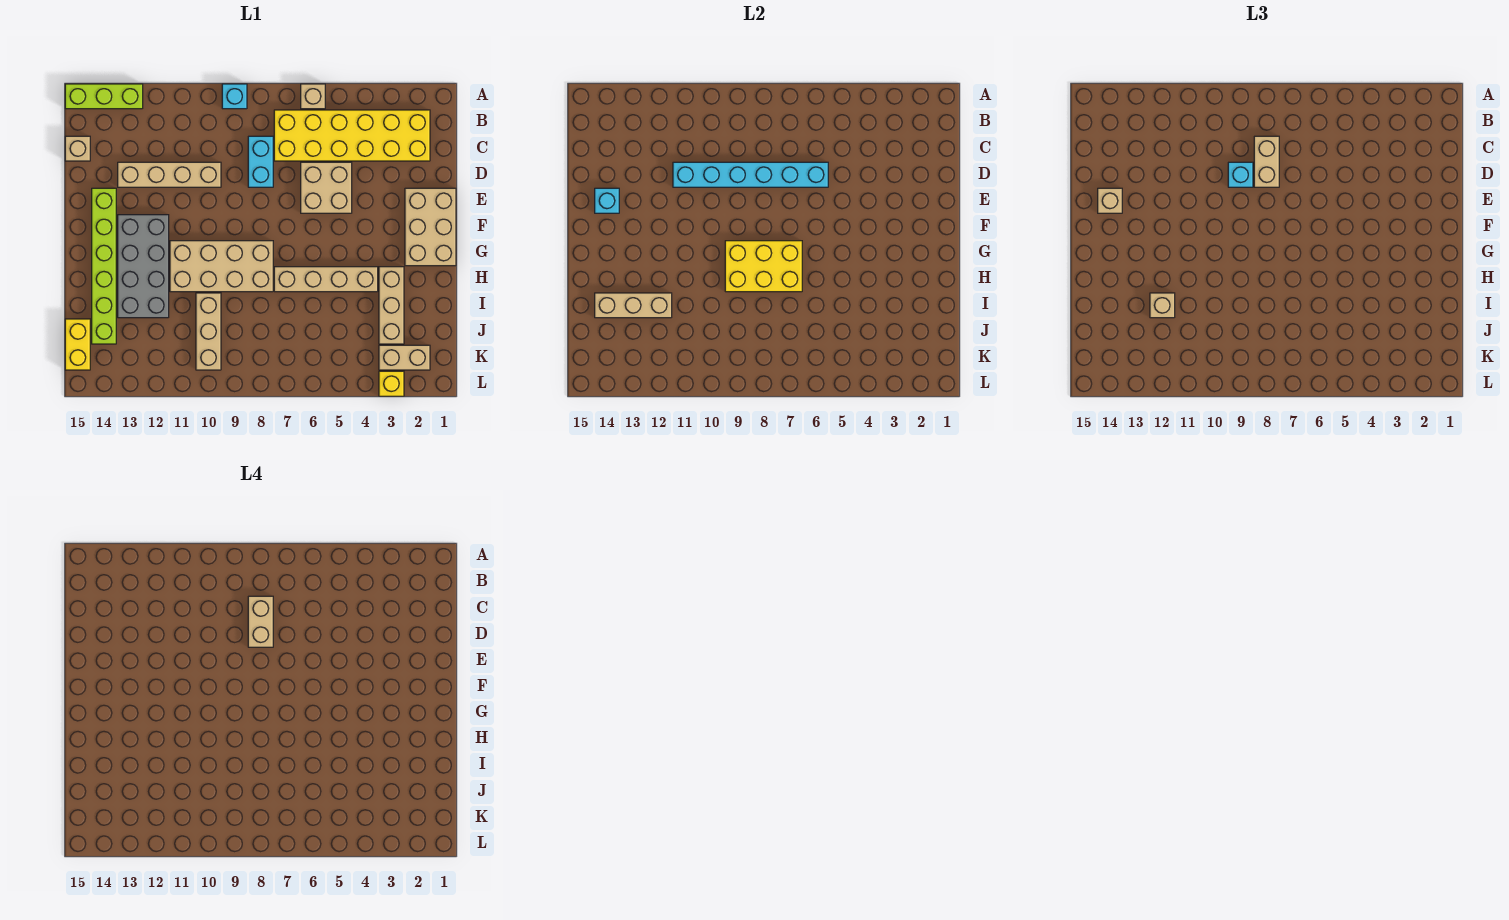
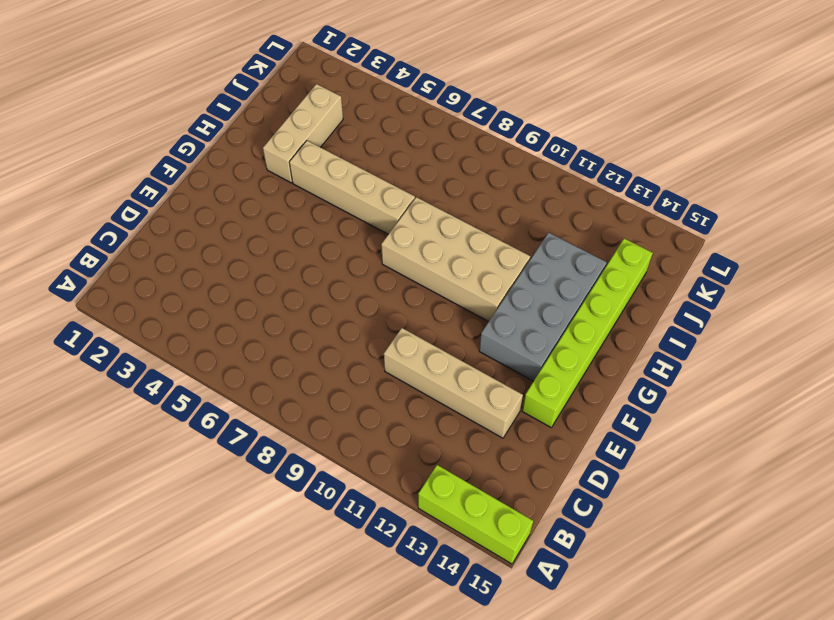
none -> tan 1x1 brick [301,84,325,109]
none -> cyan 1x1 brick [222,84,247,109]
none -> yellow 2x6 brick [274,110,430,161]

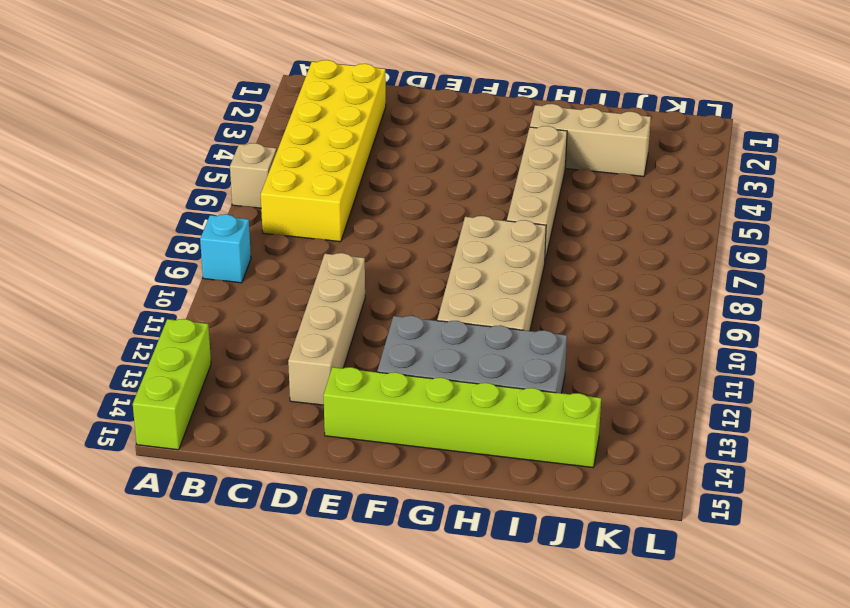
none -> cyan 1x2 brick [248,136,273,187]
none -> tan 1x1 brick [65,136,90,161]
none -> tan 2x2 brick [301,162,352,213]

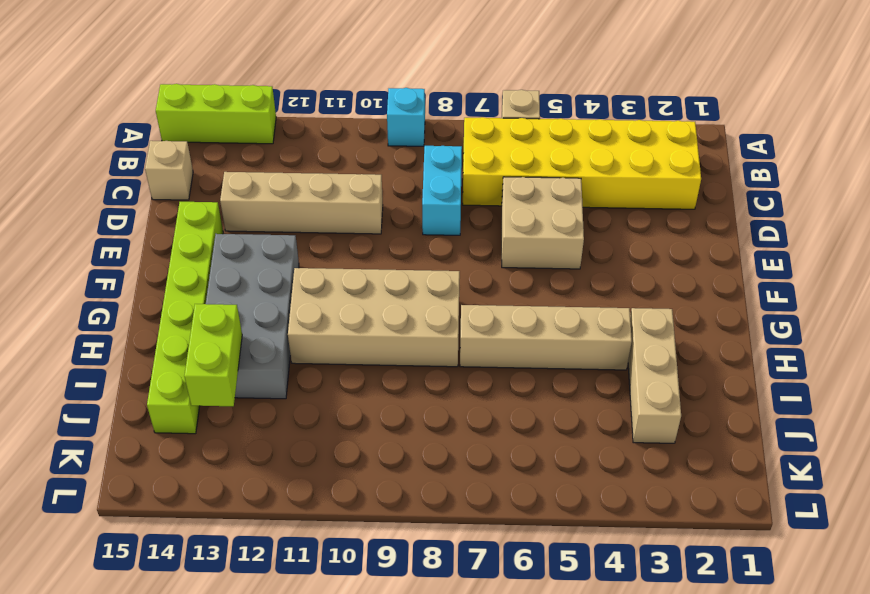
lime 1x2 brick [184,304,242,406] -> tan 1x3 brick [595,293,672,318]
none -> tan 2x3 brick [405,188,456,266]
none -> tan 1x3 brick [196,293,221,370]
none -> yellow 1x2 brick [65,319,90,370]

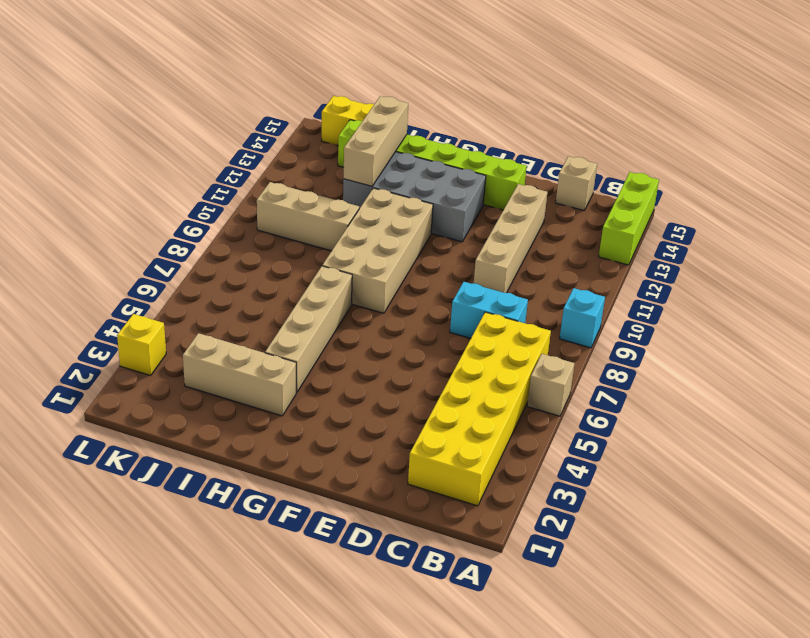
none -> tan 2x2 brick [301,162,352,213]
none -> tan 2x3 brick [405,188,456,266]
none -> tan 1x2 brick [379,345,430,370]

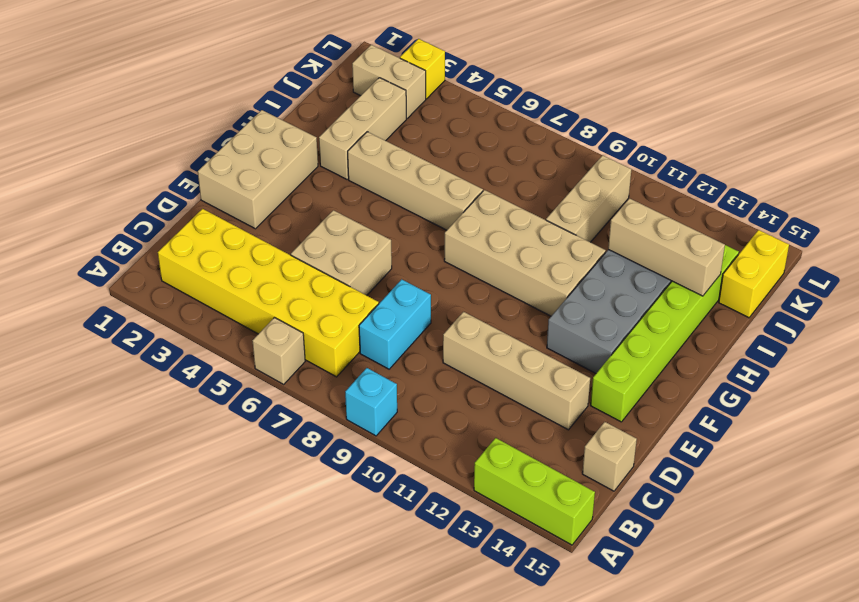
none -> cyan 1x6 brick [673,162,828,187]
none -> cyan 1x1 brick [595,188,619,213]
none -> yellow 2x3 brick [725,241,802,292]

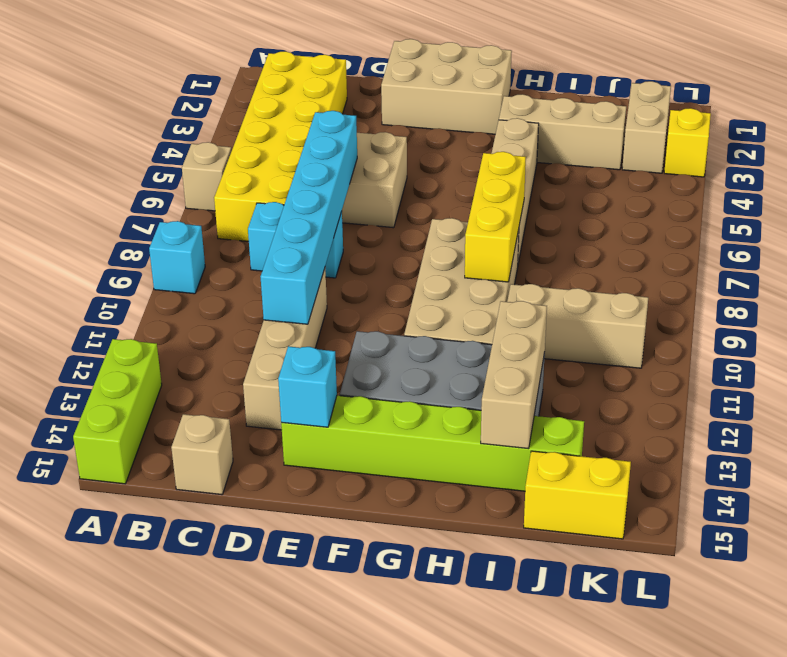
yellow 1x3 brick [465,152,526,282] -> yellow 2x3 brick [725,241,802,292]
none -> tan 1x2 brick [1254,136,1279,187]
none -> cyan 1x1 brick [1228,162,1253,187]
none -> tan 1x1 brick [1098,188,1122,213]

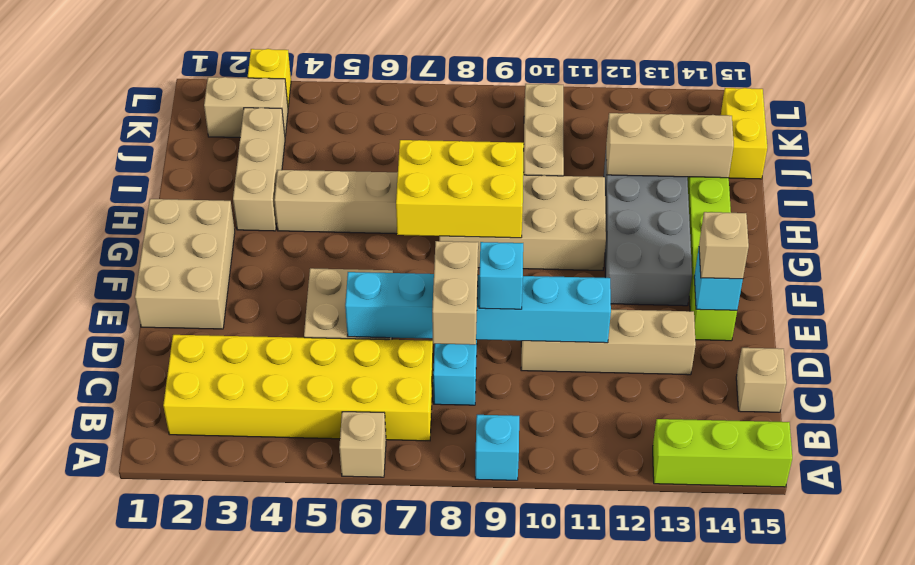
none -> tan 1x1 brick [1150,293,1175,318]
none -> tan 1x2 brick [248,596,273,647]

